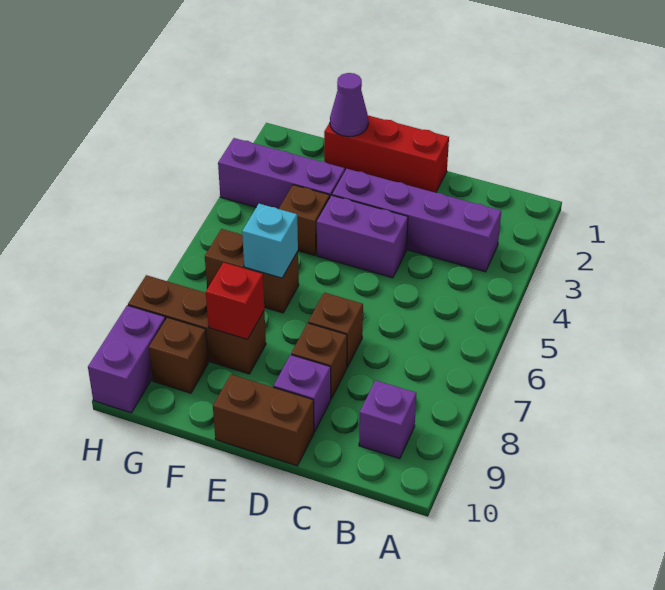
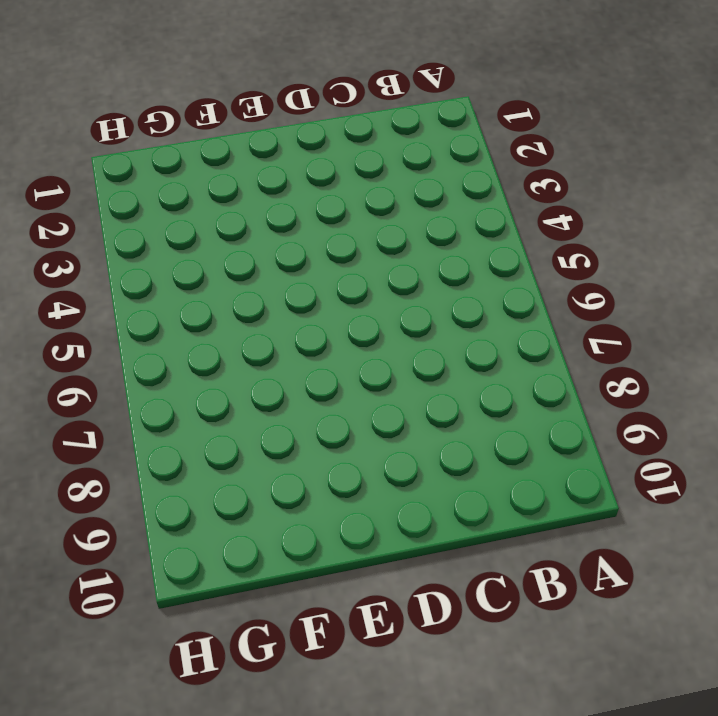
none -> purple 1x4 brick [332,169,501,272]
none -> purple 1x1 brick [359,380,416,459]
none -> red 1x3 brick [324,116,449,193]

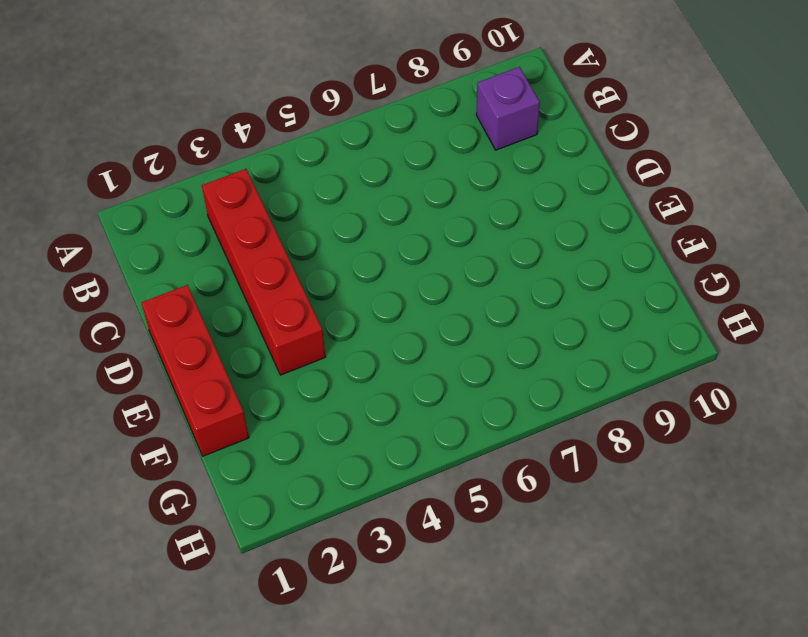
red 1x4 brick [202,169,326,375] -> purple 1x4 brick [332,169,501,272]
none -> purple 1x2 brick [317,196,408,278]
none -> brown 1x1 brick [308,293,363,367]
none -> brown 1x1 brick [291,323,347,399]

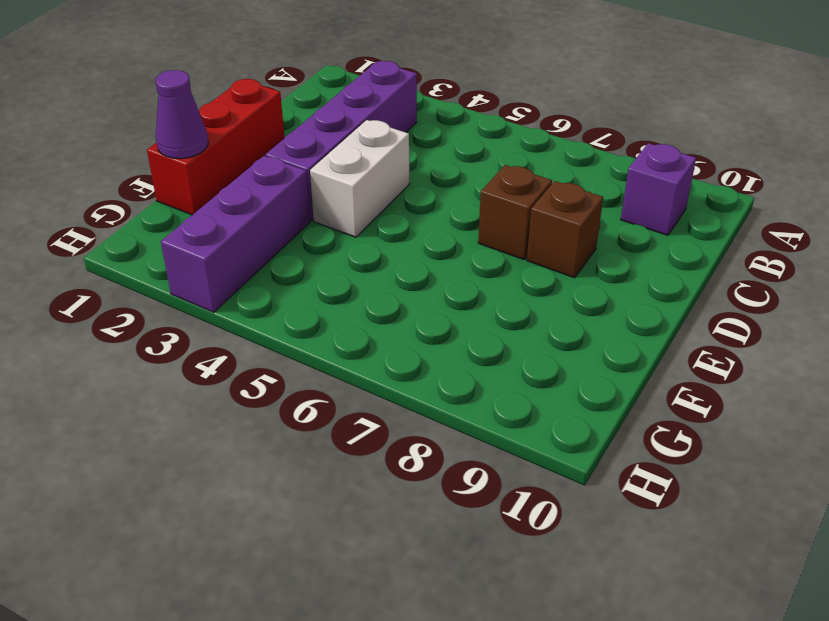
white 1x2 brick [310,120,409,237] -> purple 1x2 brick [317,196,408,278]
none -> purple 1x1 brick [274,355,331,432]
none -> brown 1x2 brick [213,374,314,466]
none -> brown 1x1 brick [279,185,330,255]

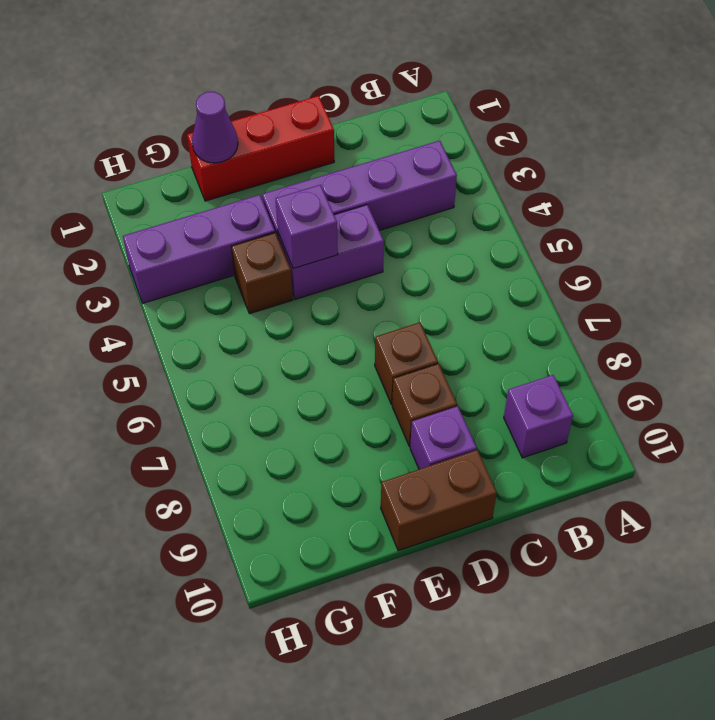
purple 1x1 brick [276,185,338,268] -> none
none -> brown 1x2 brick [205,229,299,313]
none -> brown 1x3 brick [128,275,266,374]
none -> brown 1x1 brick [149,317,208,393]

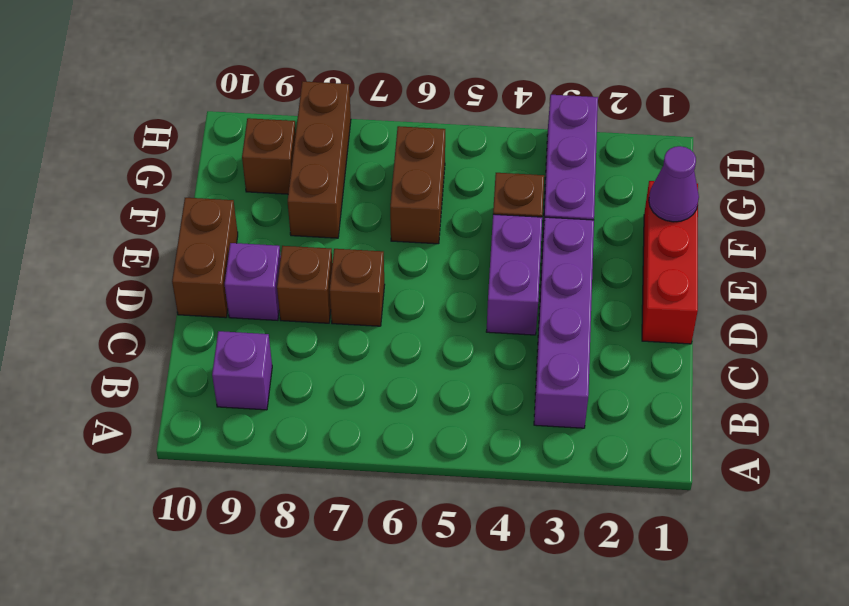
none -> purple 1x2 brick [88,305,165,413]
none -> cyan 1x1 brick [242,204,298,278]
none -> red 1x1 brick [206,263,264,339]

